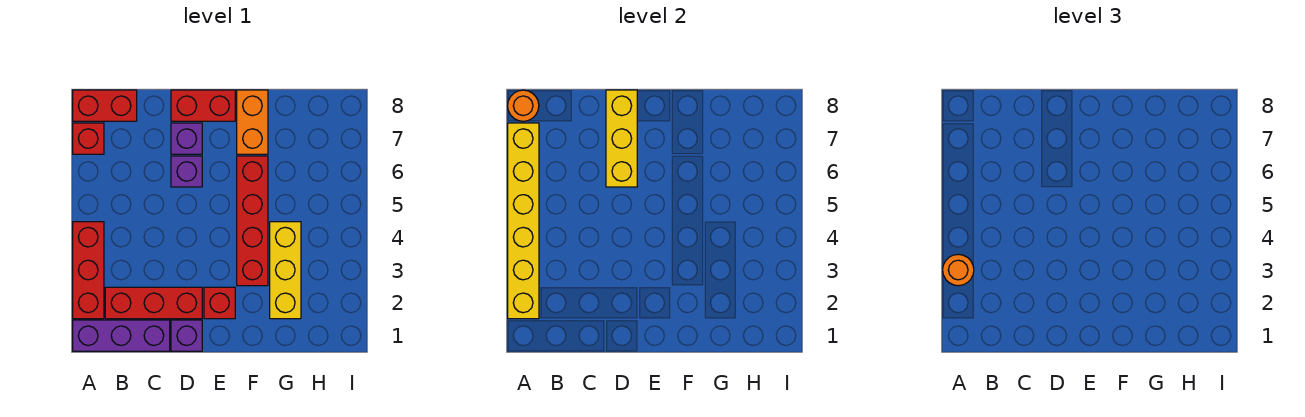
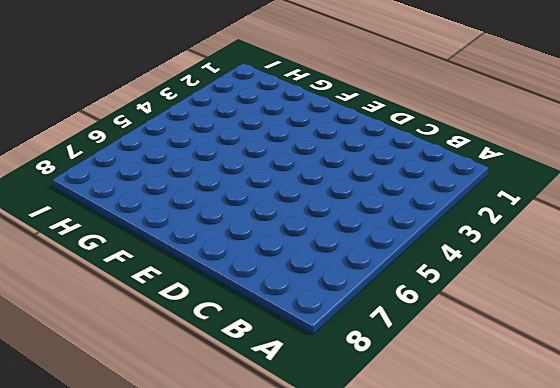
none -> purple 1x3 brick [73,320,170,351]
none -> red 1x3 brick [73,222,104,319]
none -> red 1x1 brick [73,123,104,154]

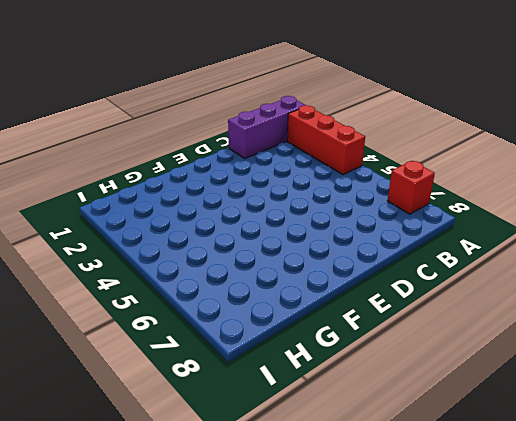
none -> red 1x2 brick [73,90,137,121]
none -> red 1x3 brick [105,287,202,319]
none -> purple 1x1 brick [171,320,202,351]

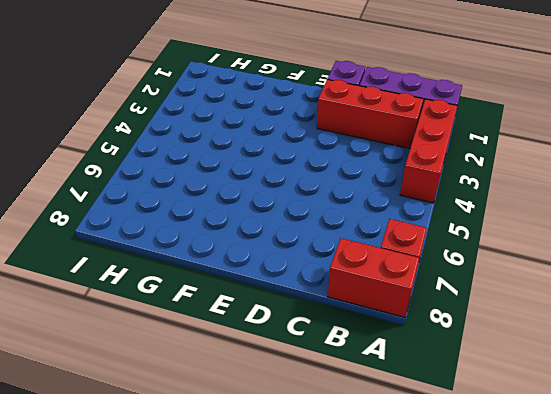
none -> purple 1x1 brick [171,156,202,187]
none -> purple 1x1 brick [171,123,202,154]
none -> red 1x2 brick [171,90,235,121]

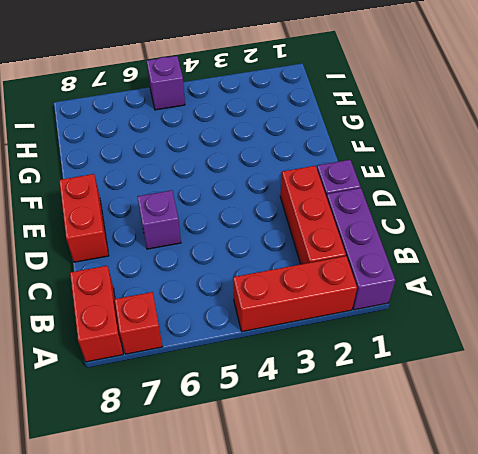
purple 1x1 brick [147,56,185,110] -> purple 1x1 brick moved to [171,123,202,154]
none -> red 1x1 brick [204,287,235,319]
none -> red 1x4 brick [237,156,268,286]
none -> orange 1x2 brick [237,90,268,154]

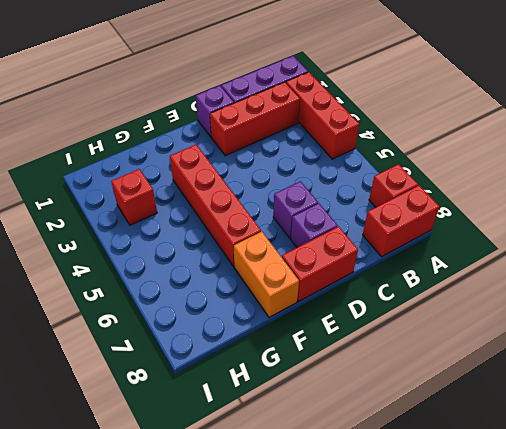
red 1x1 brick [111,169,157,225] -> red 1x1 brick moved to [204,287,235,319]
none -> yellow 1x3 brick [270,222,301,319]
none -> yellow 1x6 brick [508,123,539,319]
none -> orange 1x1 round brick [508,90,539,121]

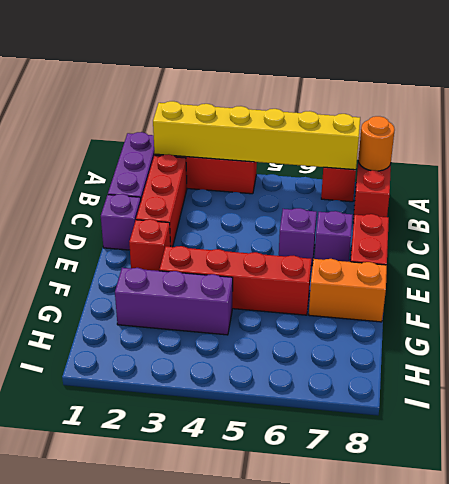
purple 1x3 brick [115,268,233,335] -> yellow 1x3 brick [270,222,301,319]
none -> yellow 1x3 brick [606,90,637,187]
none -> orange 1x1 round brick [943,254,974,286]

